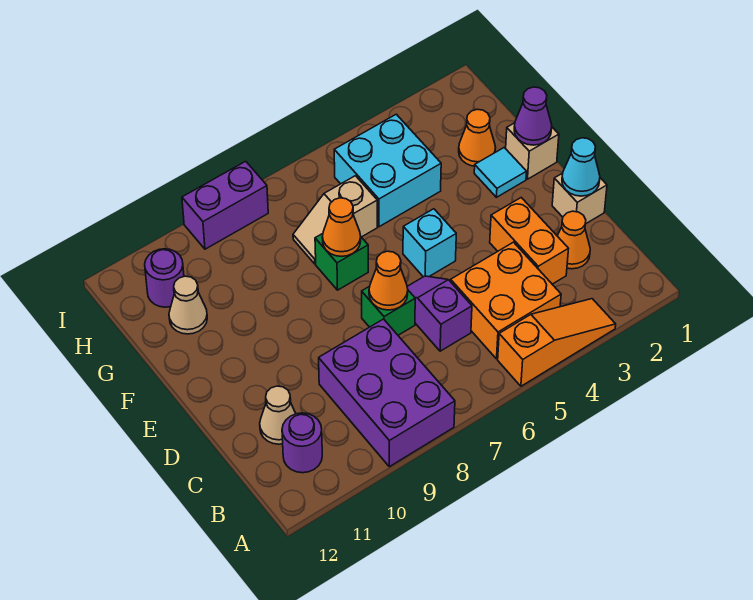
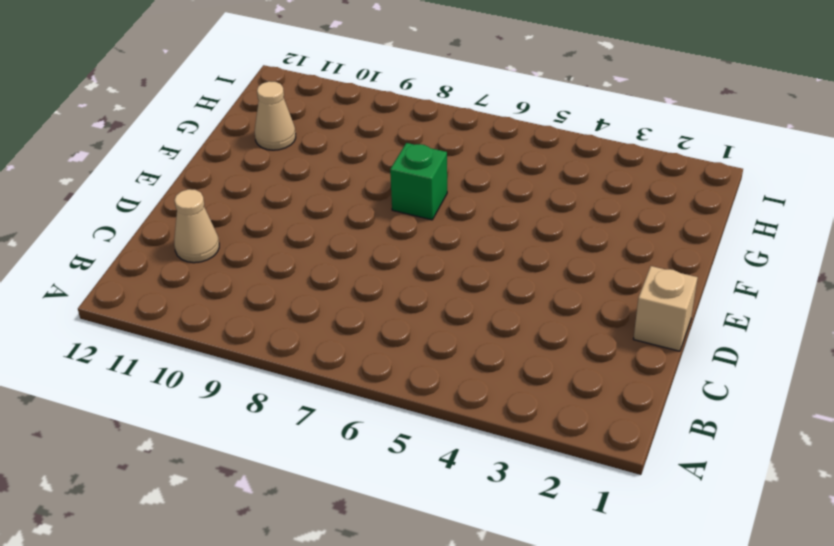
none -> orange 1x3 slope [498,299,616,386]
none -> purple 2x3 brick [319,319,455,467]
none -> orange 2x2 brick [451,242,561,359]

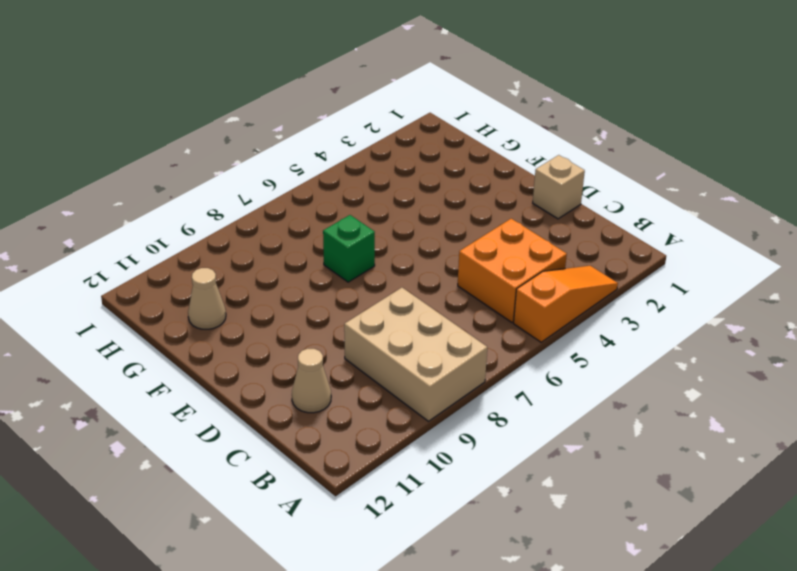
tan 2x3 brick [344,288,487,421] -> purple 2x3 brick [319,319,455,467]
none -> purple 1x1 round brick [282,413,322,473]
none -> orange 1x1 cone [558,211,590,269]
none -> orange 1x2 brick [490,198,568,284]

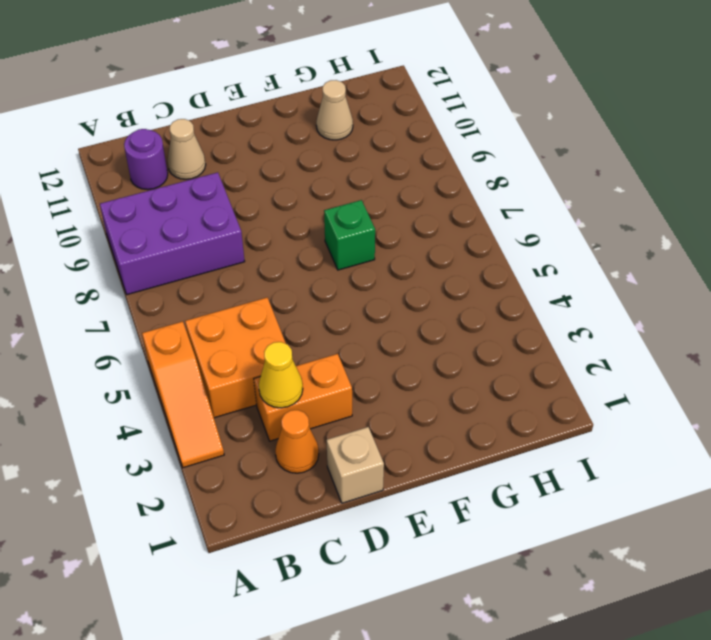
yellow 1x1 cone [259,342,303,408] -> none
none -> purple 1x2 slope [407,276,472,351]
none -> green 1x1 brick [362,286,415,335]
none -> cyan 1x1 brick [403,209,456,277]

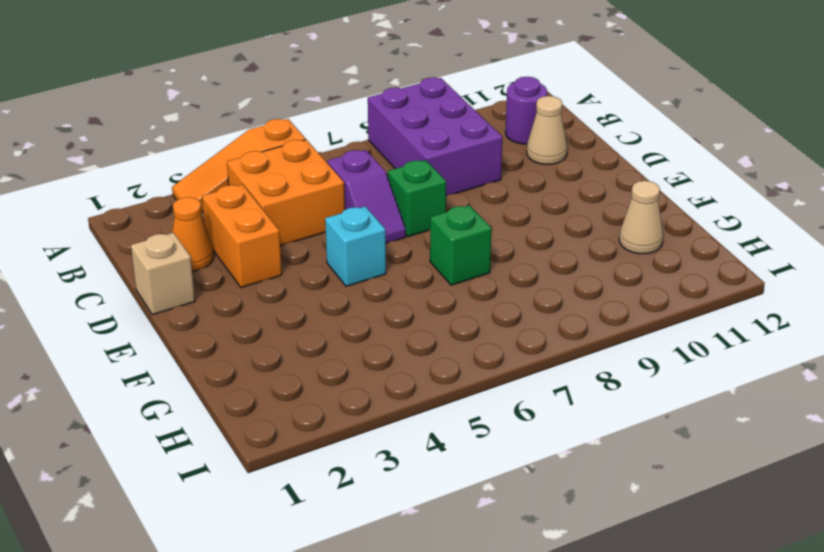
none -> tan 1x1 brick [506,123,559,179]
none -> cyan 1x1 tile [474,148,527,197]
none -> orange 1x1 cone [459,109,496,166]

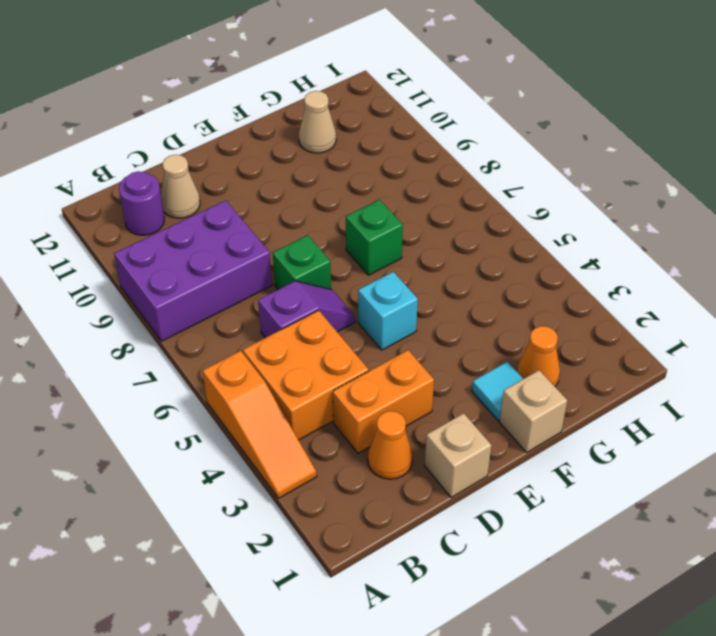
none -> cyan 2x2 brick [334,114,441,227]
none -> tan 1x2 slope [293,176,377,264]
none -> purple 1x1 round brick [145,249,184,307]

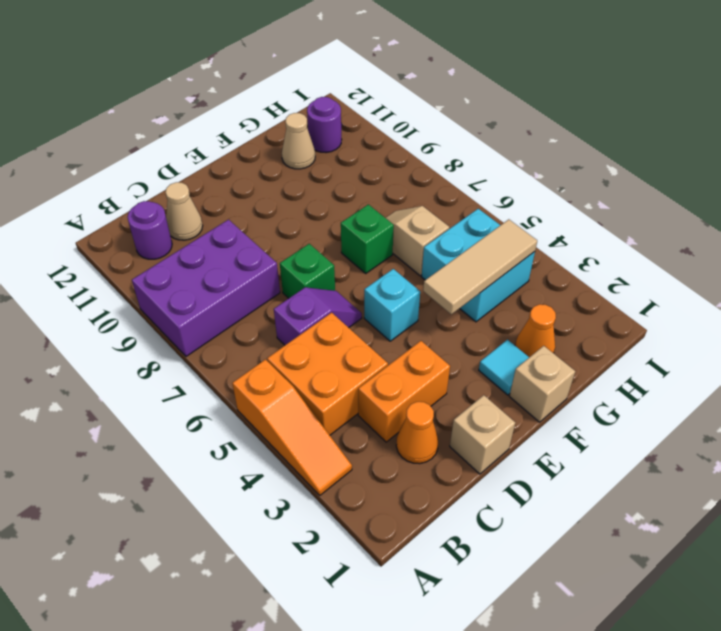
tan 1x3 tile [423,219,537,314] -> none
none -> purple 1x2 brick [182,161,268,249]
none -> cyan 1x1 cone [562,138,600,196]
none -> orange 1x1 cone [369,251,408,310]

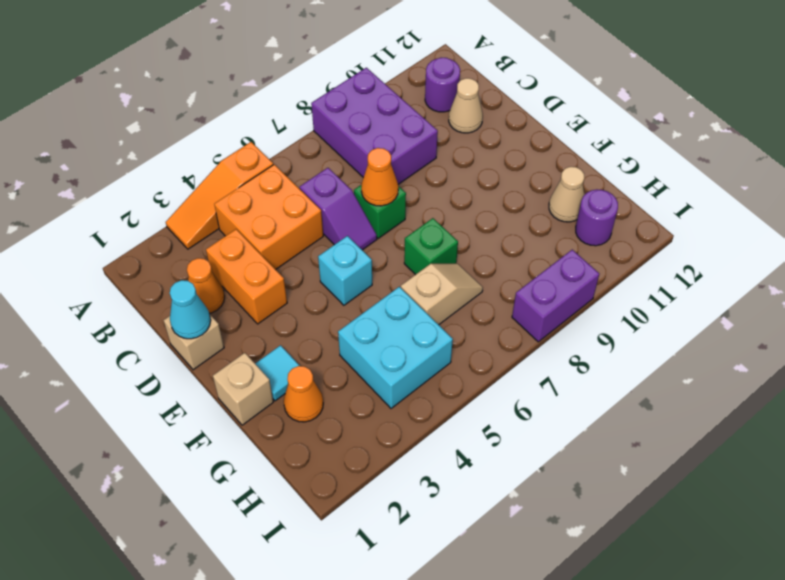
none -> purple 1x1 cone [514,87,552,145]
none -> orange 1x1 cone [322,198,361,256]

